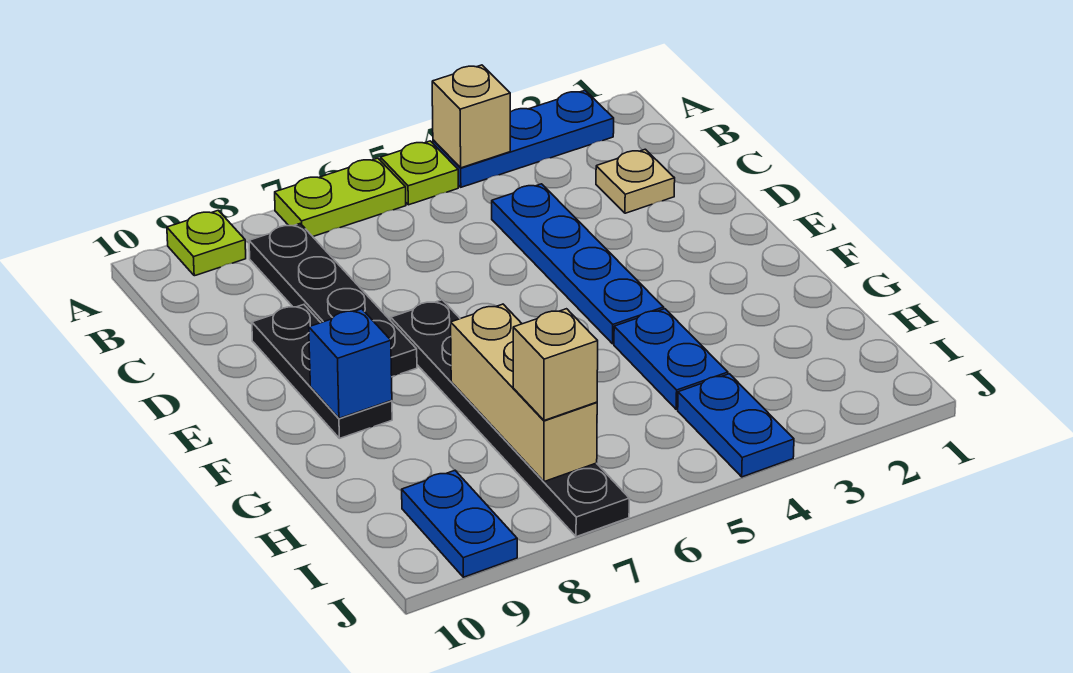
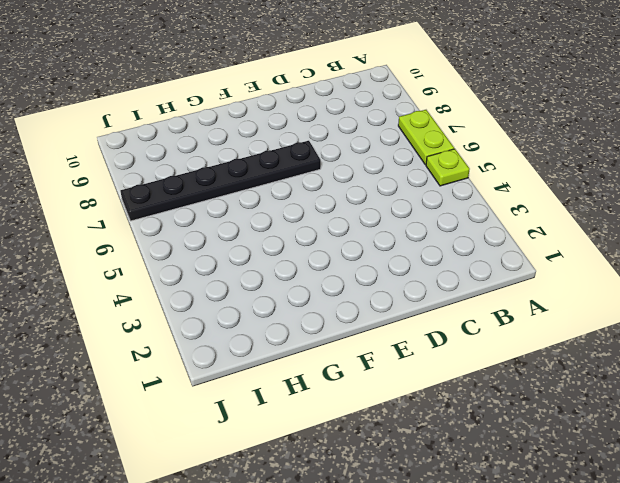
none -> blue 1x3 plate [433,91,614,187]
none -> lime 1x1 plate [167,210,246,276]
none -> black 1x4 plate [249,224,417,377]

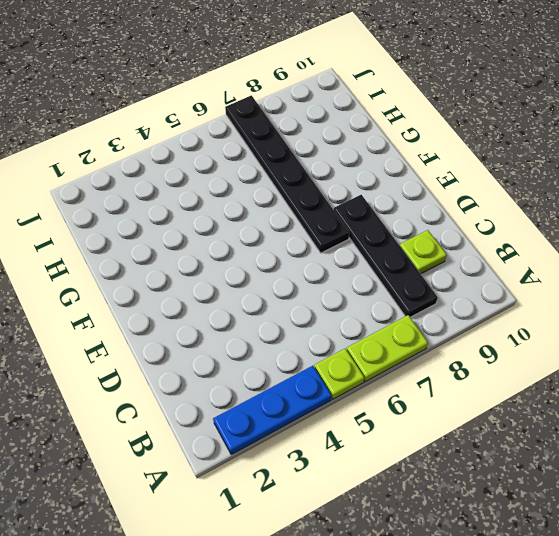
lime 1x1 plate [400,230,447,274] -> lime 1x1 plate moved to [167,210,246,276]
none -> tan 1x1 plate [596,149,675,213]
none -> blue 1x4 plate [492,184,664,344]
none -> black 1x3 plate [252,305,392,438]

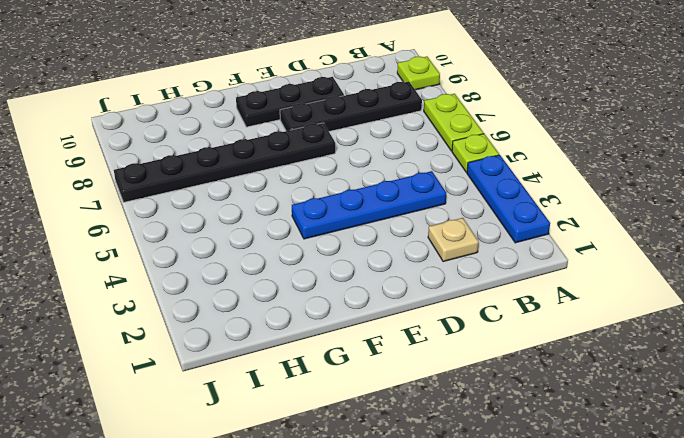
none -> blue 1x2 plate [614,309,728,409]
none -> blue 1x2 plate [678,374,794,477]
none -> blue 1x2 plate [402,471,517,577]

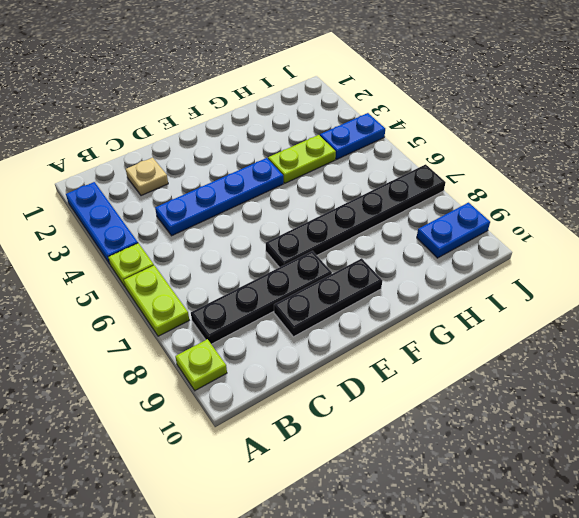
lime 1x2 plate [268,135,336,183] -> blue 1x2 plate [614,309,728,409]
none -> tan 1x1 brick [432,65,510,168]
none -> blue 1x1 brick [309,309,392,418]
none -> tan 1x3 brick [451,304,597,482]

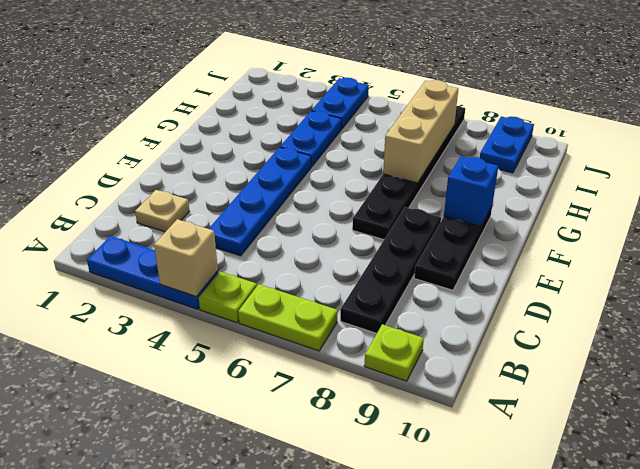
none -> tan 1x1 brick [513,309,598,420]

